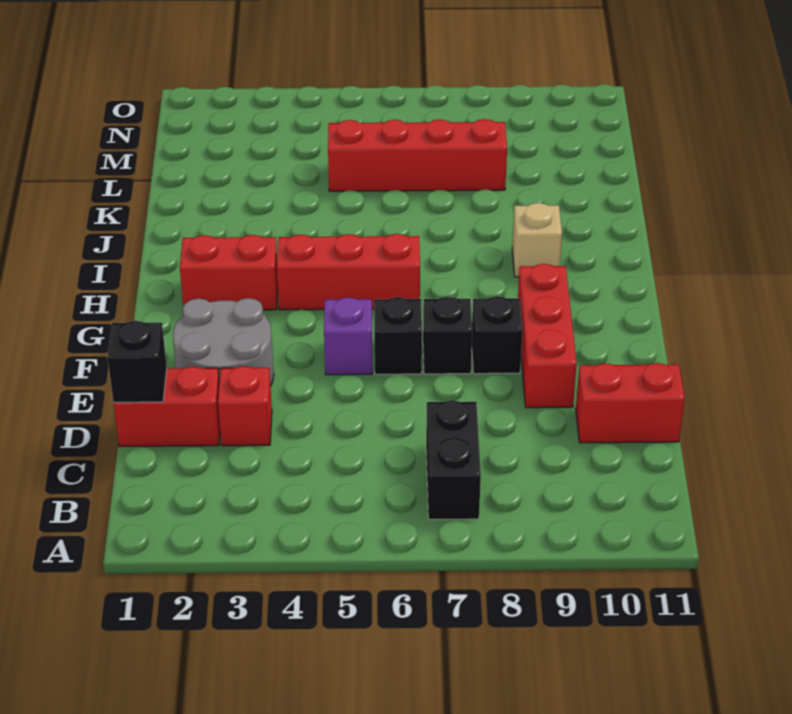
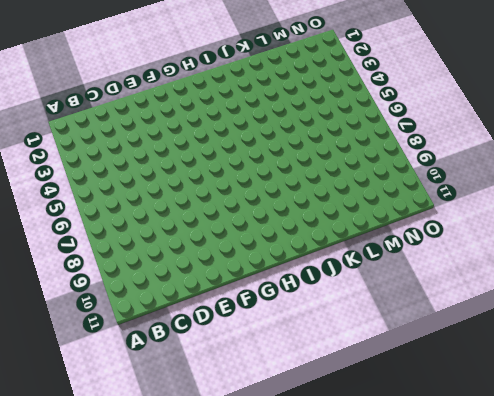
none -> black 1x2 brick [426,400,481,519]
none -> red 1x2 brick [114,367,220,447]
none -> red 1x1 brick [218,366,272,446]

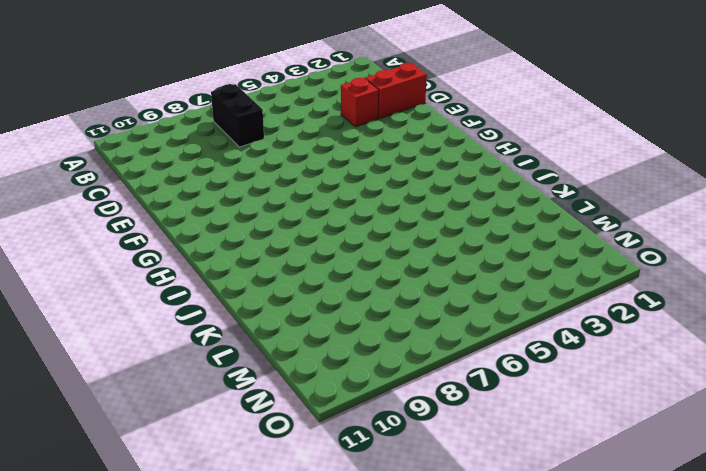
none -> red 1x2 brick [576,363,685,443]
none -> grey 2x2 round brick [173,298,274,386]
none -> red 1x3 brick [518,264,577,408]

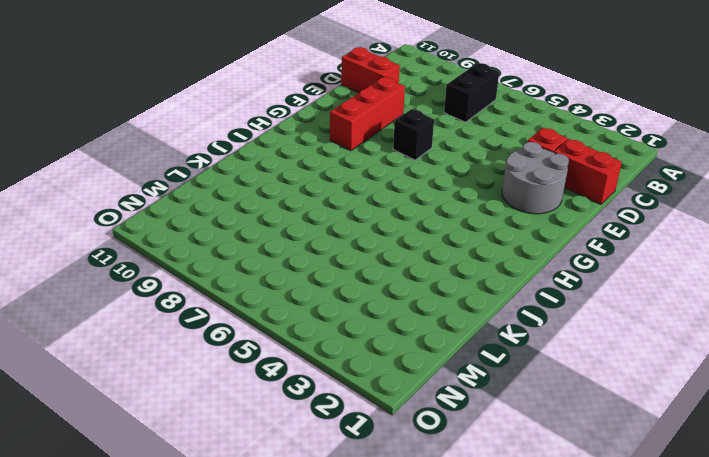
none -> purple 1x1 brick [324,297,372,375]
none -> black 1x1 brick [374,297,422,374]
none -> black 1x1 brick [472,296,523,374]

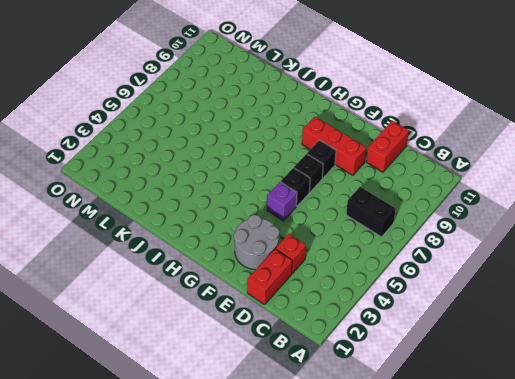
none -> red 1x2 brick [180,235,278,310]
none -> red 1x3 brick [277,234,420,310]
none -> tan 1x1 brick [512,203,562,277]

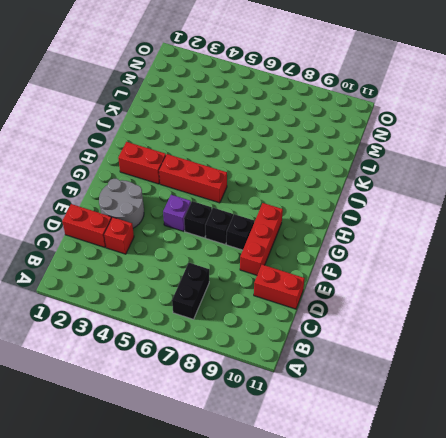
none -> tan 1x1 brick [512,203,562,277]
none -> red 1x4 brick [328,119,507,191]
none -> black 1x1 brick [108,321,167,402]

